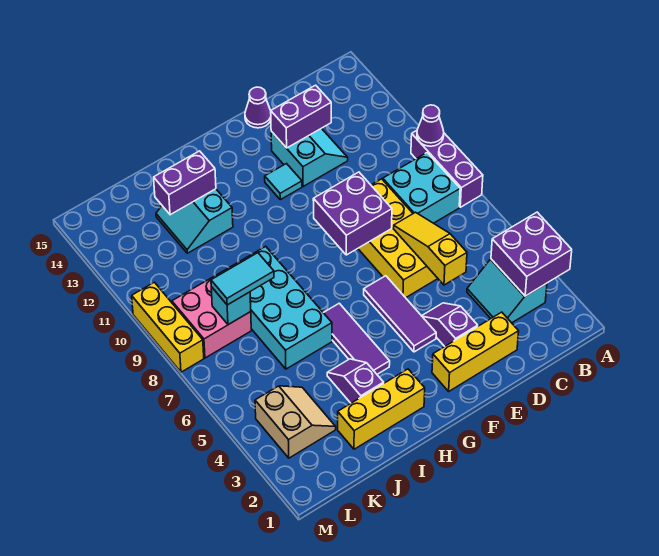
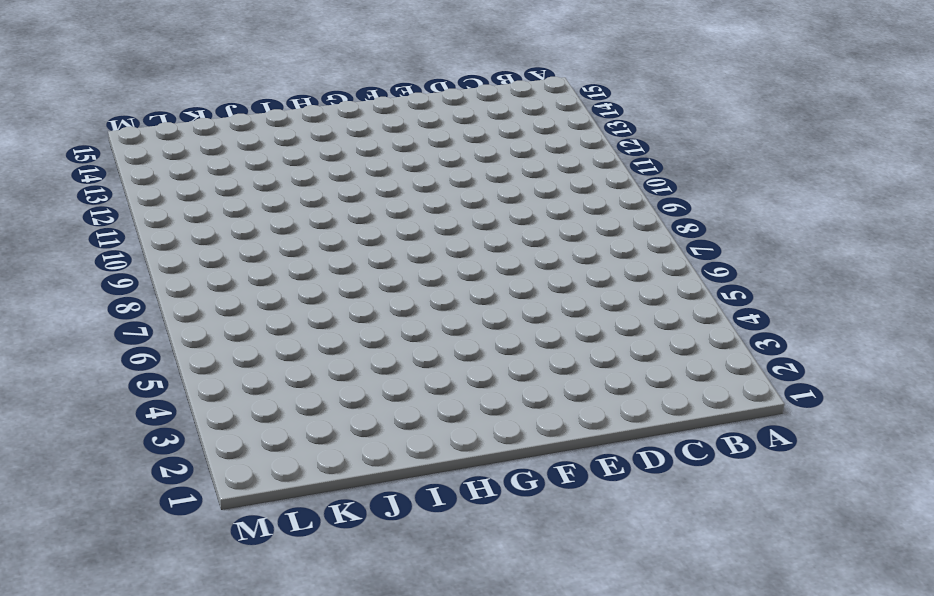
none -> purple 1x3 brick [411,131,483,207]
none -> cyan 2x2 slope [467,259,547,323]
none -> cyan 2x2 brick [383,153,460,223]

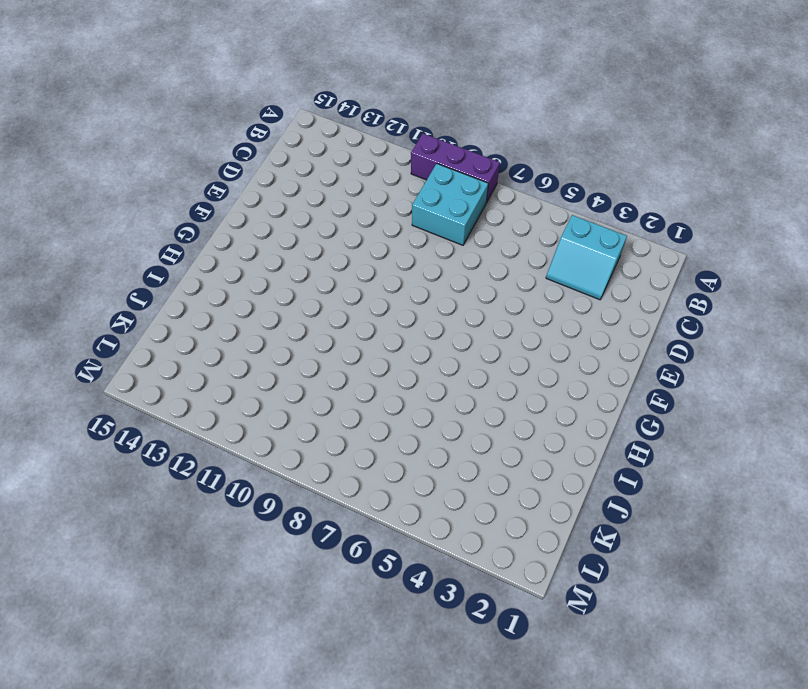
none -> yellow 1x3 brick [432,312,519,391]
none -> yellow 2x4 brick [358,179,438,298]
none -> cyan 2x2 slope [271,128,348,186]

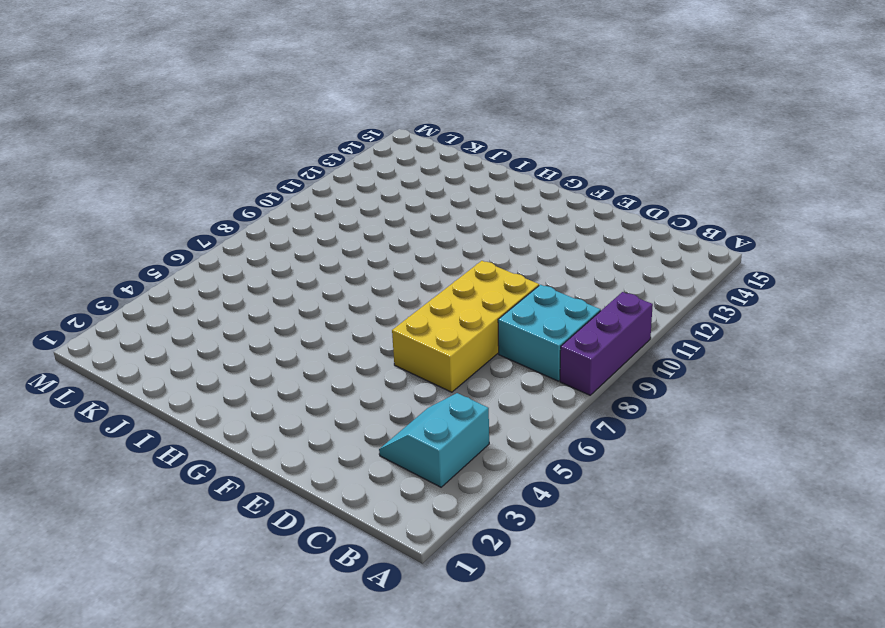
none -> yellow 1x3 brick [432,312,519,391]
none -> cyan 2x2 slope [271,128,348,186]
none -> purple 1x2 slope [422,303,478,346]

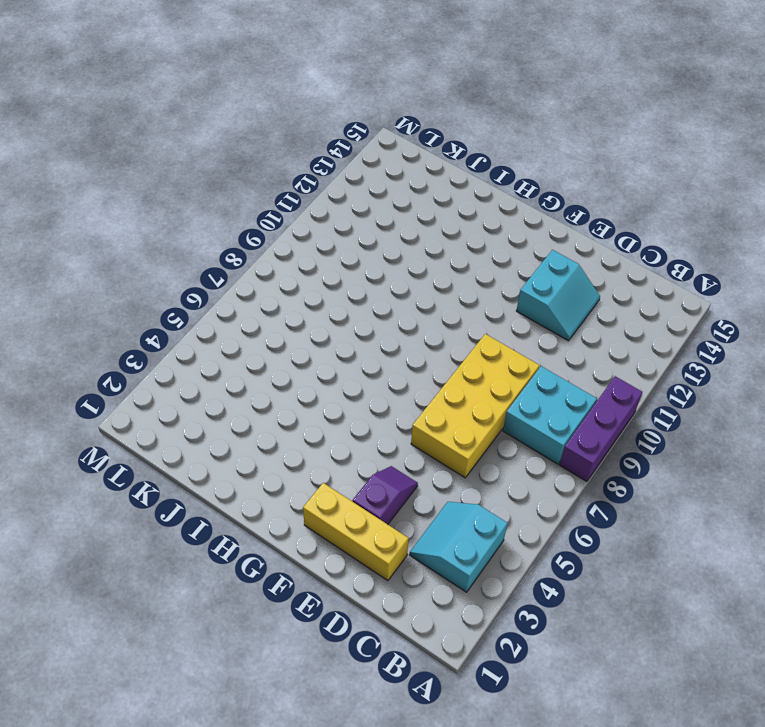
none -> purple 1x1 cone [245,87,271,128]
none -> purple 1x3 tile [364,276,436,352]
none -> cyan 1x1 tile [265,164,302,200]

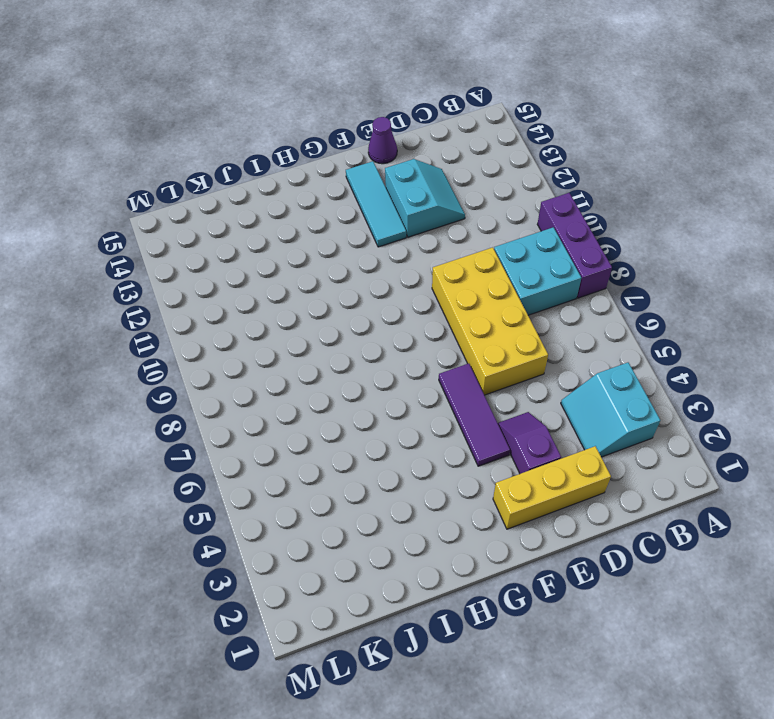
cyan 1x3 tile [346,161,406,247] -> cyan 1x1 tile [265,164,302,200]
none -> yellow 1x3 brick [338,369,425,449]
none -> purple 1x3 tile [324,303,390,374]
none -> purple 1x2 slope [327,359,384,403]

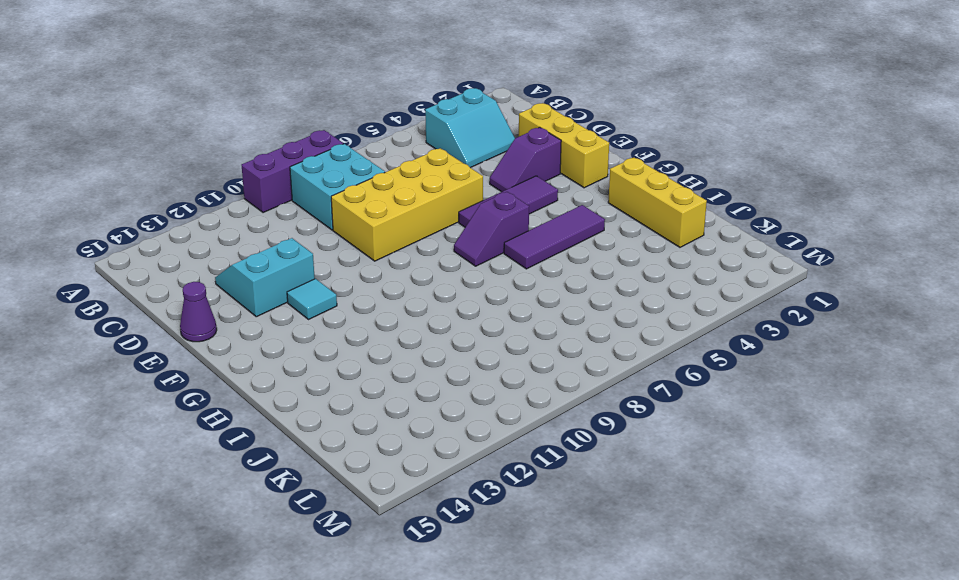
purple 1x2 slope [454,192,529,266] -> purple 1x2 slope moved to [327,359,384,403]
none -> cyan 2x4 brick [220,246,332,369]
none -> cyan 2x2 slope [156,189,233,253]
none -> tan 2x2 slope [255,386,336,458]

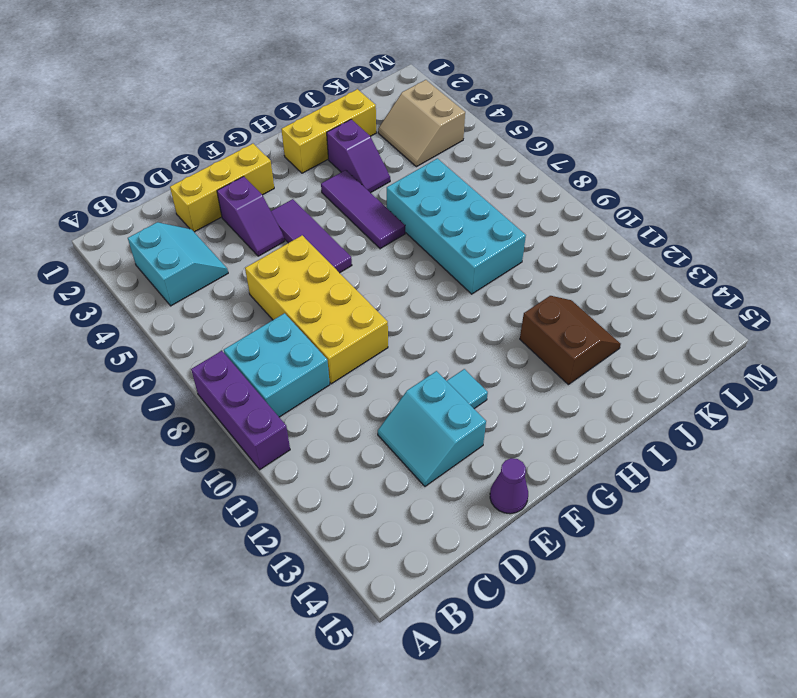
brown 2x2 slope [520,296,621,385] -> cyan 2x2 slope [156,189,233,253]
none -> pink 2x2 brick [172,274,251,358]
none -> yellow 1x3 brick [132,282,204,372]
none -> purple 2x2 brick [491,212,572,296]

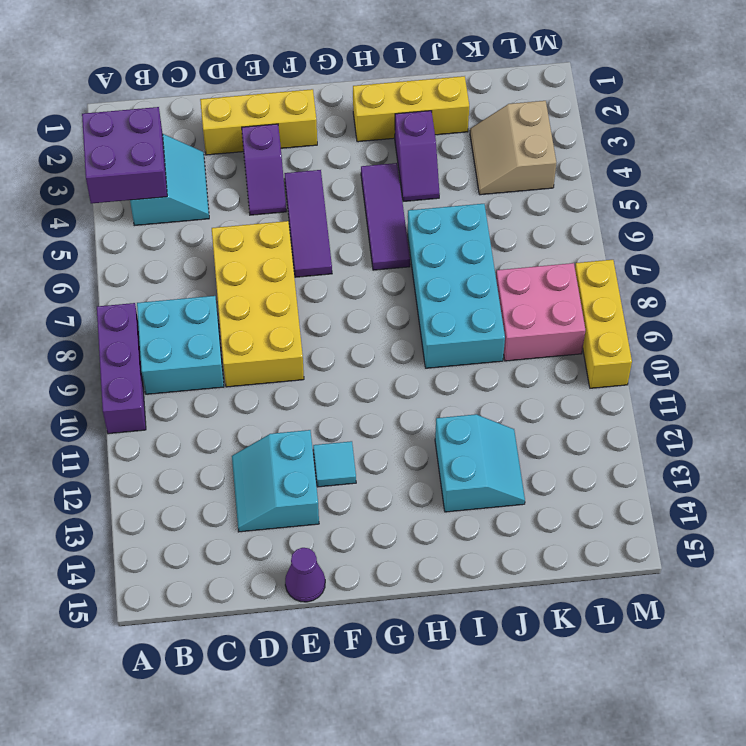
none -> purple 1x1 cone [417,105,444,146]
none -> yellow 1x3 slope [393,212,467,285]
none -> purple 1x2 brick [271,85,331,148]

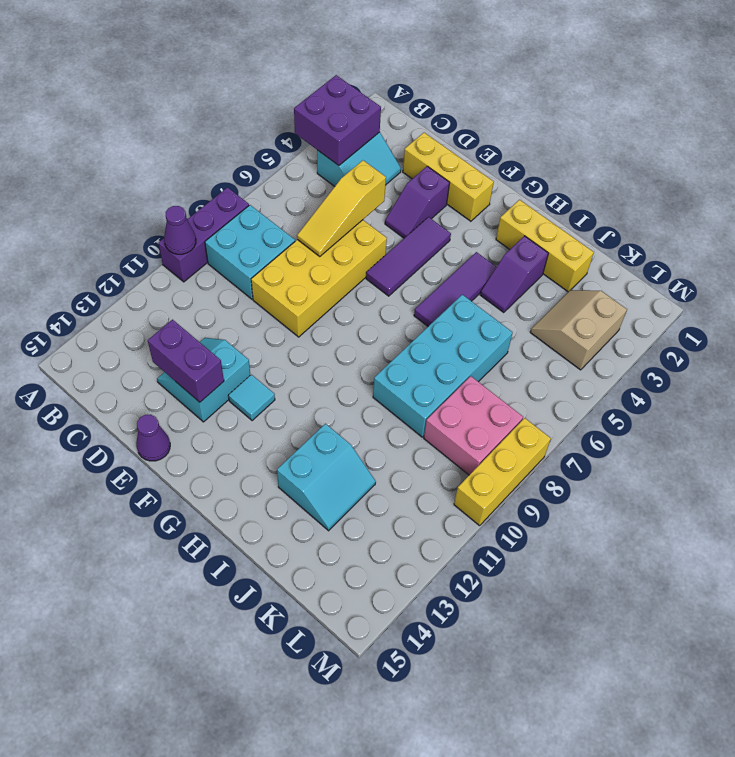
none -> purple 2x2 brick [313,172,392,255]
none -> purple 1x2 brick [154,151,216,215]
none -> cyan 1x1 brick [211,287,251,325]

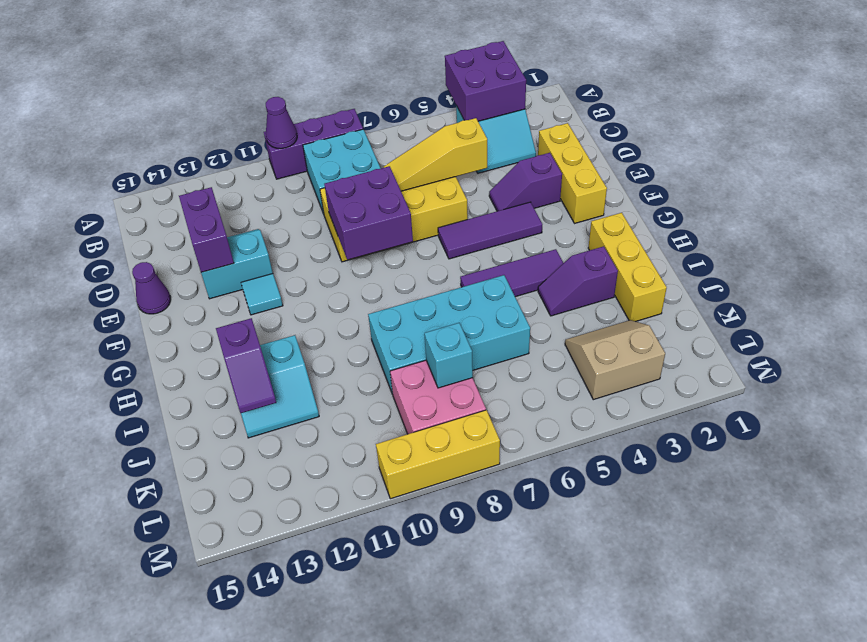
purple 1x2 slope [216,318,276,413] -> purple 1x2 brick [154,151,216,215]
none -> cyan 1x2 tile [211,253,274,305]

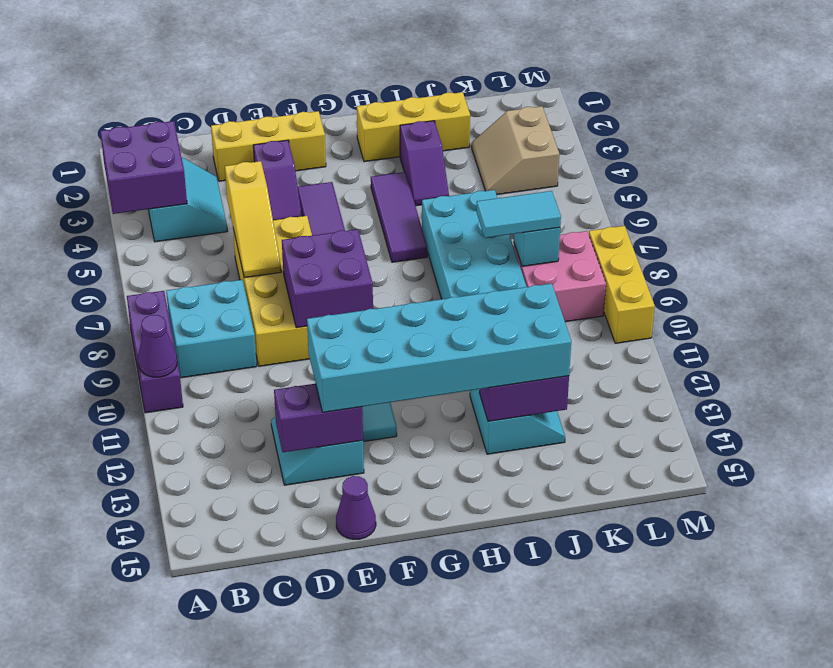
cyan 2x6 brick [307,283,571,412] -> none

